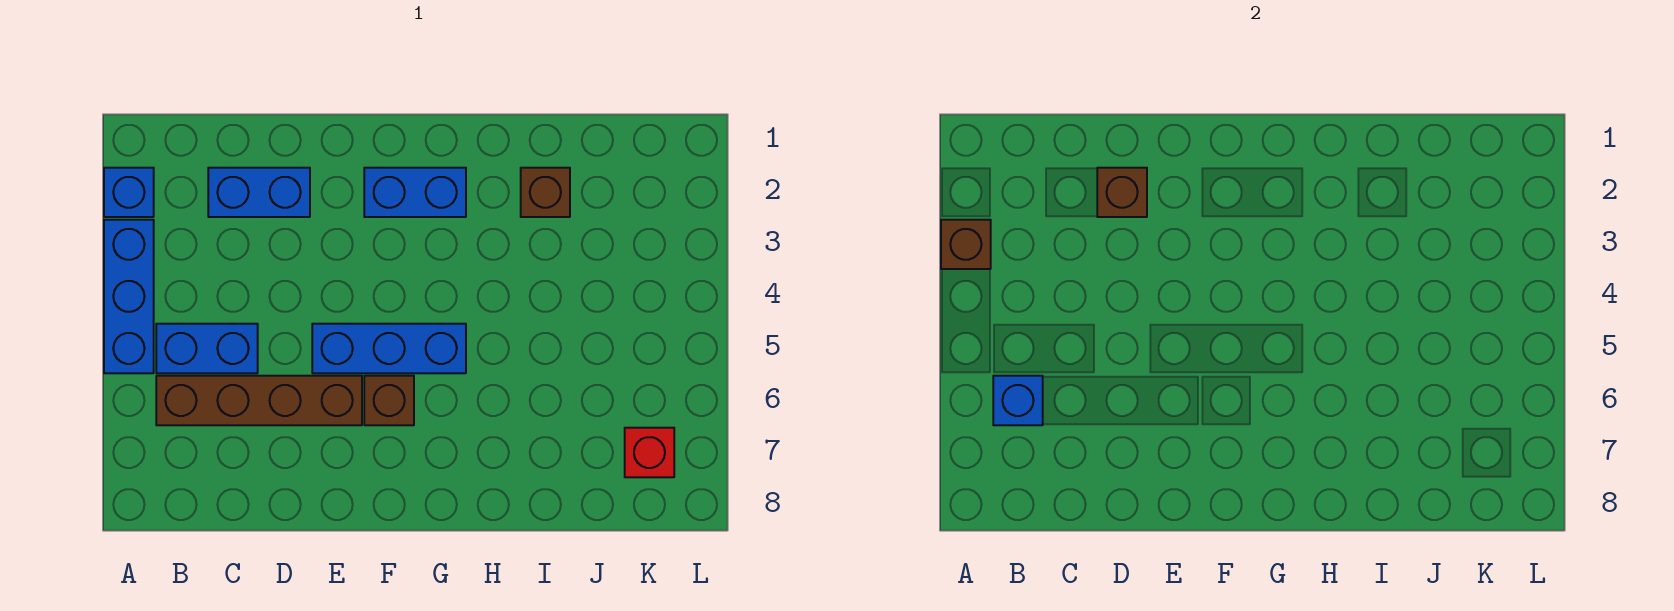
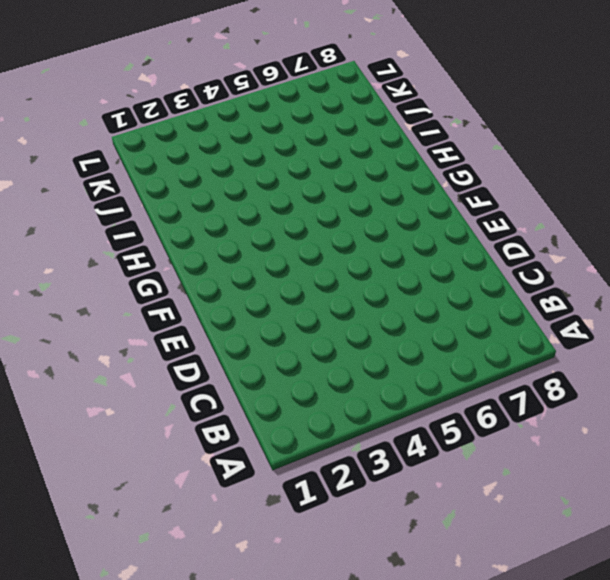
none -> blue 1x1 brick [104,168,154,217]
none -> blue 1x3 brick [104,220,154,373]
none -> blue 1x2 brick [156,324,258,373]

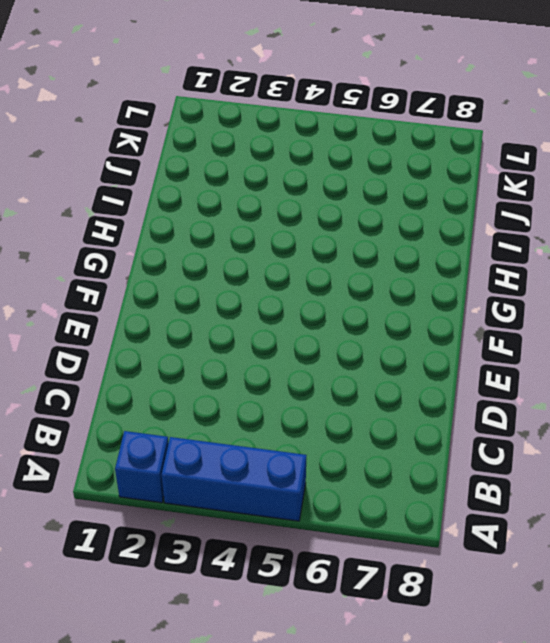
none -> blue 1x2 brick [156,324,258,373]
none -> brown 1x4 brick [156,376,362,425]
none -> blue 1x2 brick [208,168,310,217]

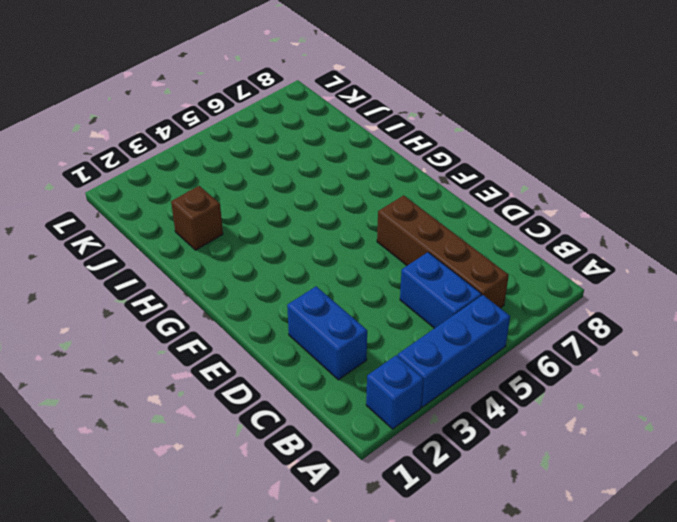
none -> blue 1x3 brick [312,324,466,373]
none -> blue 1x2 brick [364,168,466,217]
none -> brown 1x1 brick [364,376,414,425]

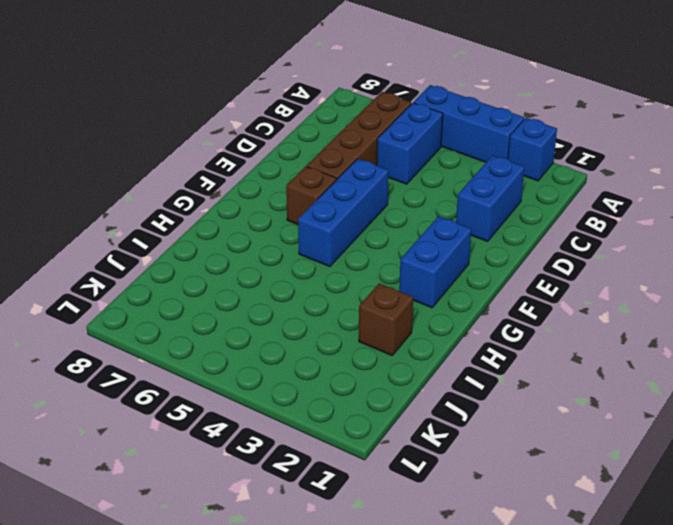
none -> red 1x1 brick [625,428,674,477]
none -> brown 1x1 brick [941,220,991,269]
none -> blue 1x1 brick [993,376,1043,425]

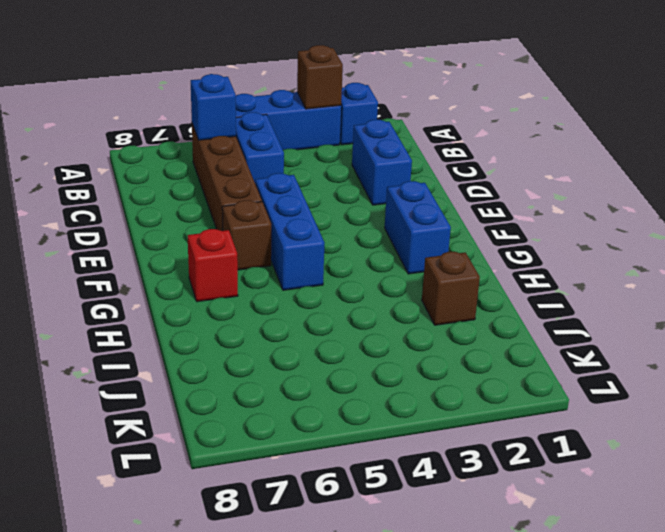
red 1x1 brick [188,229,238,302] -> red 1x1 brick moved to [625,428,674,477]
none -> brown 1x1 brick [1097,168,1147,217]

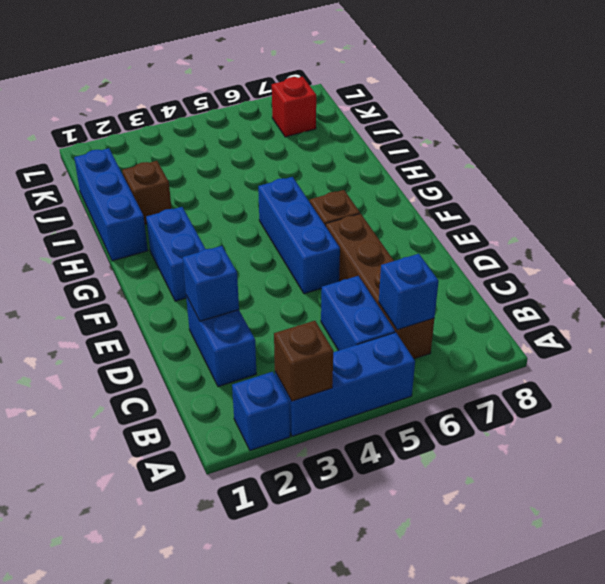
blue 1x1 brick [183,246,239,321] -> brown 1x1 brick [1097,168,1147,217]
blue 1x3 brick [74,148,148,261] -> none

